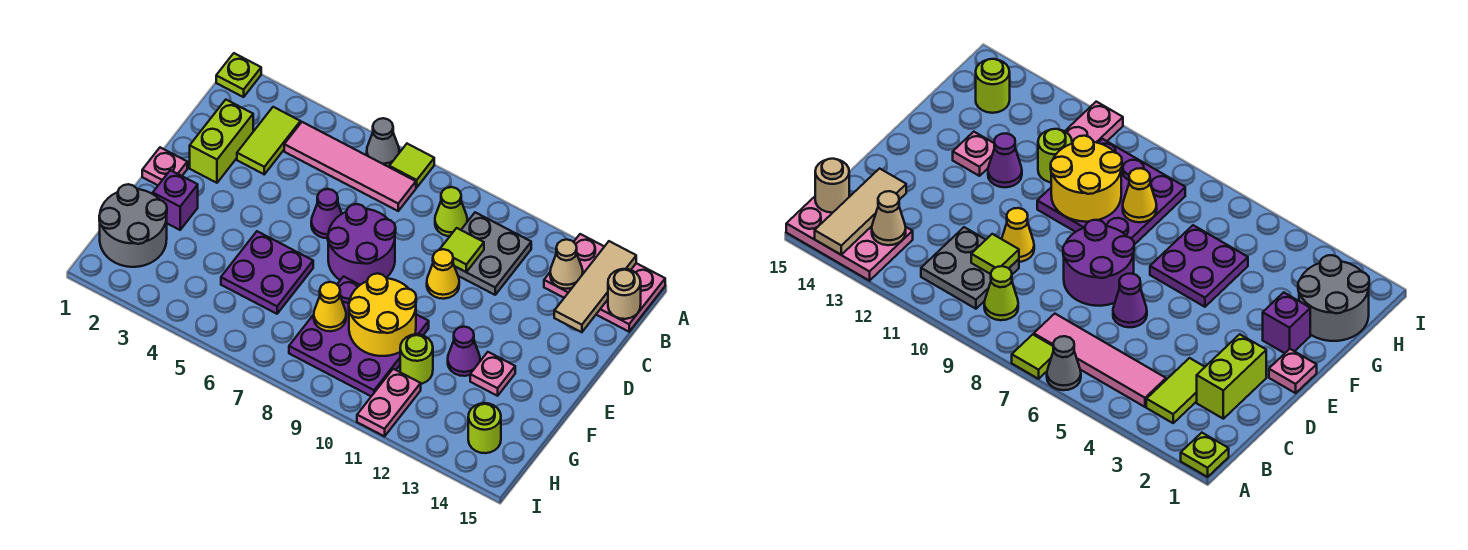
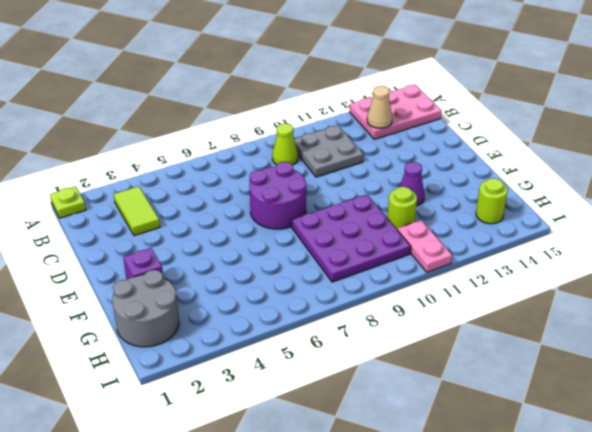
none -> grey 1x1 cone [367,118,399,167]
none -> lime 1x1 tile [389,144,434,187]
none -> pink 1x4 tile [284,122,416,211]

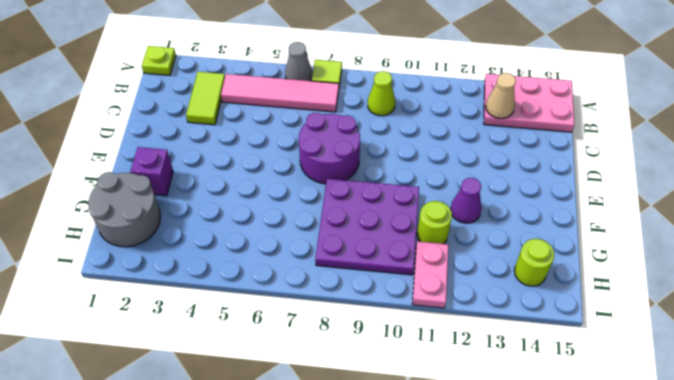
none -> grey 2x2 plate [455,212,531,295]
none -> lime 1x2 brick [190,100,253,183]
none -> purple 1x1 cone [311,189,342,238]

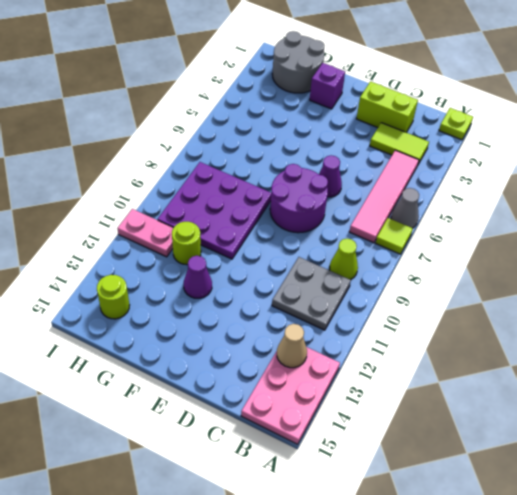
none -> yellow 1x1 cone [427,249,459,299]
none -> pink 1x1 plate [142,147,187,185]
none -> purple 2x2 plate [221,231,313,314]

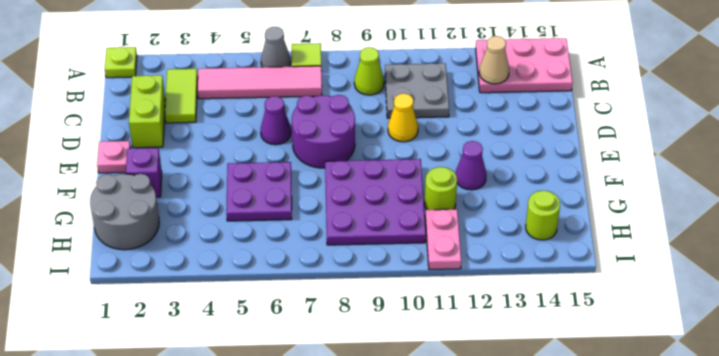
none -> pink 1x1 plate [470,352,515,396]
none -> tan 1x3 tile [554,241,636,332]
none -> tan 1x1 round brick [608,269,641,319]

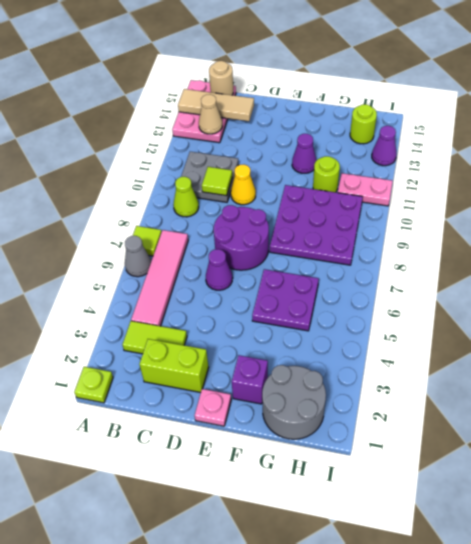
purple 1x1 cone [372,126,397,166] -> none
none -> pink 1x1 plate [470,352,515,396]
none -> yellow 2x2 round brick [349,273,416,356]
none -> yellow 1x1 cone [314,282,346,331]

